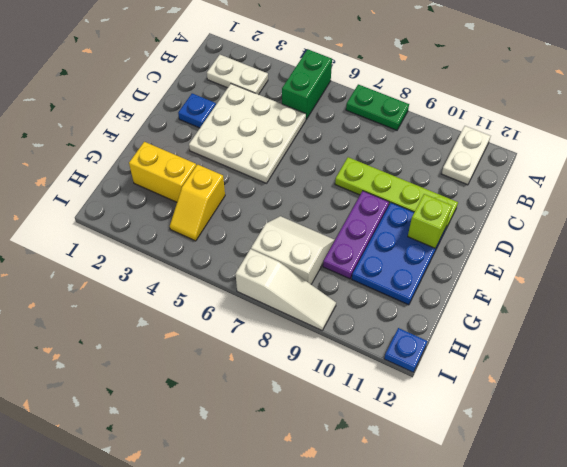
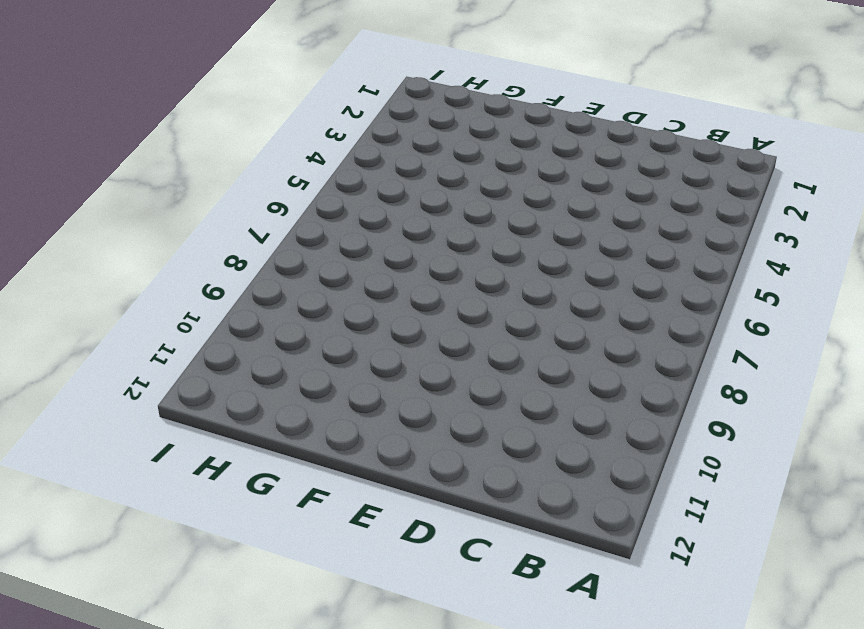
none -> green 1x2 brick [282,49,332,120]
none -> green 1x2 plate [346,84,409,130]
none -> white 1x2 plate [442,126,491,185]

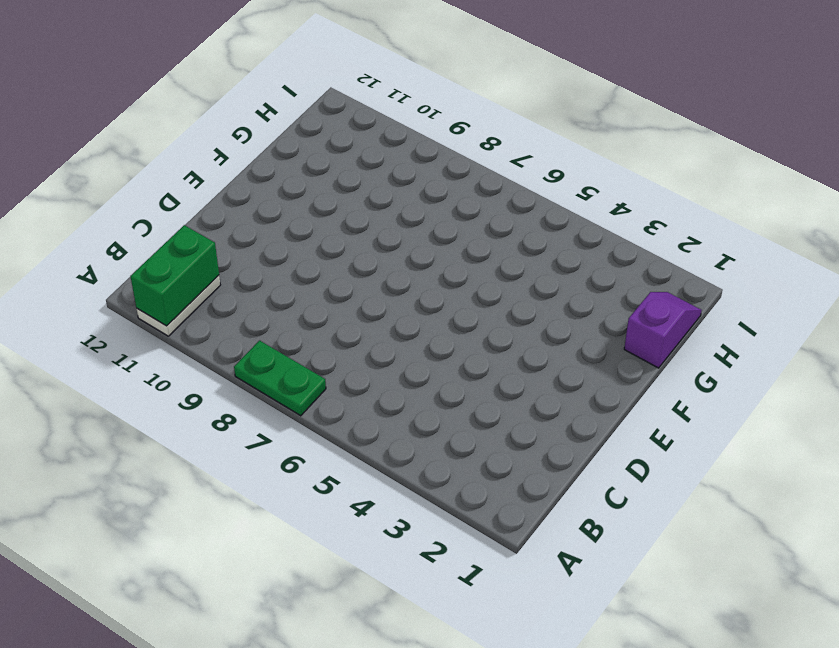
green 1x2 brick [130,225,219,326] -> green 1x2 brick moved to [282,49,332,120]
purple 1x2 slope [624,292,702,368] -> none
none -> white 1x2 plate [207,55,268,95]
none -> white 3x3 plate [189,84,306,183]
none -> blue 1x1 plate [178,93,216,128]

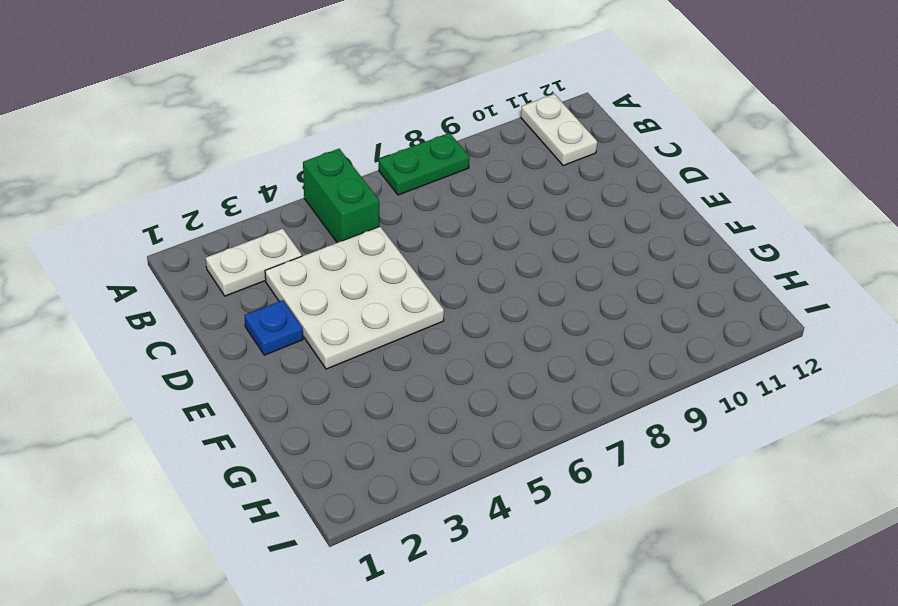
none -> lime 1x4 plate [335,157,458,229]
none -> purple 1x3 plate [323,191,389,279]
none -> blue 2x3 plate [352,203,446,305]

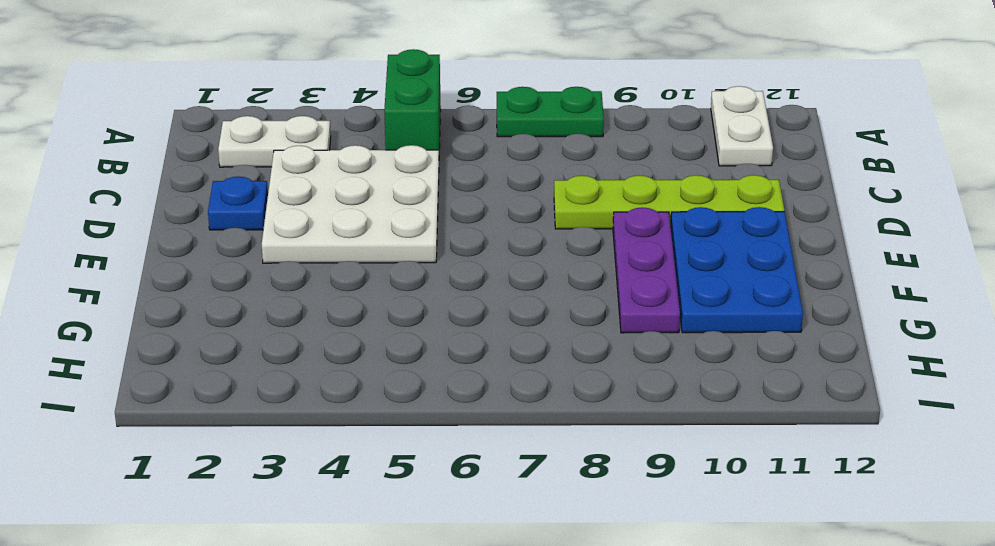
none -> yellow 1x2 brick [129,142,196,202]
none -> yellow 1x2 slope [170,165,225,241]
none -> white 2x2 slope [251,216,335,284]

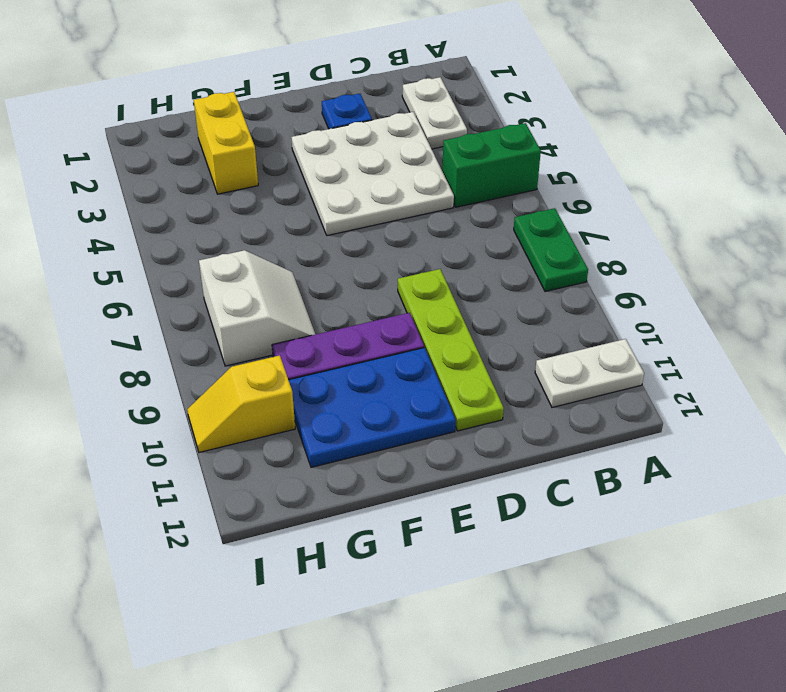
yellow 1x2 slope [187,355,295,452] -> yellow 1x2 slope moved to [170,165,225,241]
none -> white 1x3 slope [236,249,336,331]
none -> blue 1x1 plate [384,328,427,372]
none -> lime 1x1 brick [408,194,452,248]

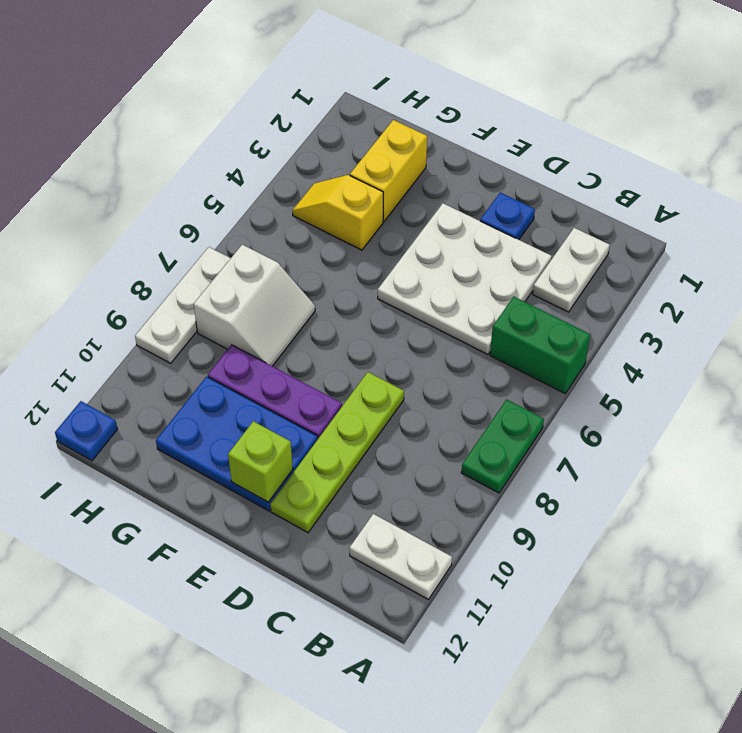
white 1x3 plate [135,247,231,363] -> white 1x3 slope [236,249,336,331]

